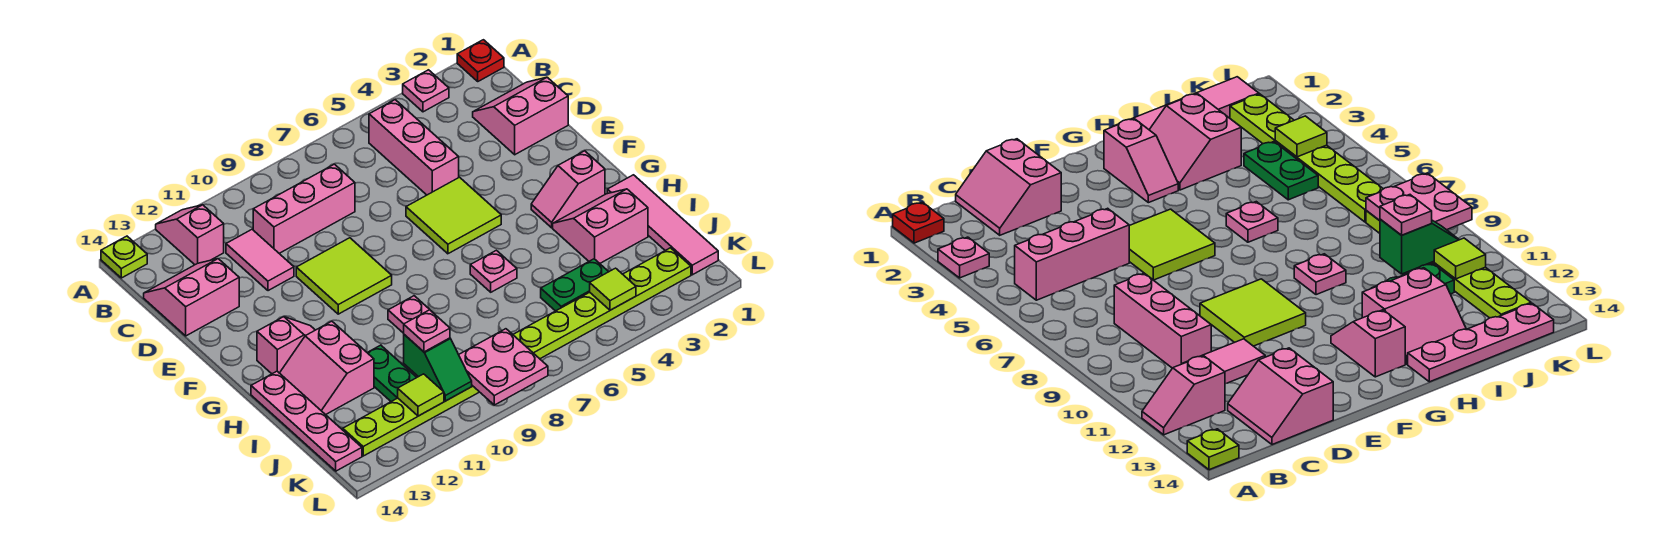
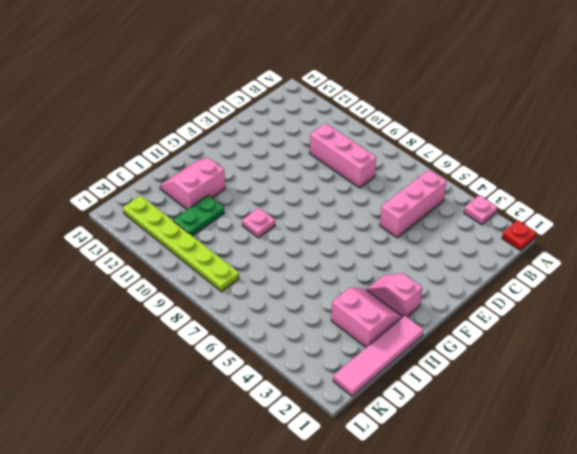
none -> pink 1x2 slope [156,205,224,265]
none -> lime 1x1 plate [101,236,147,278]
none -> pink 2x2 slope [473,77,568,155]

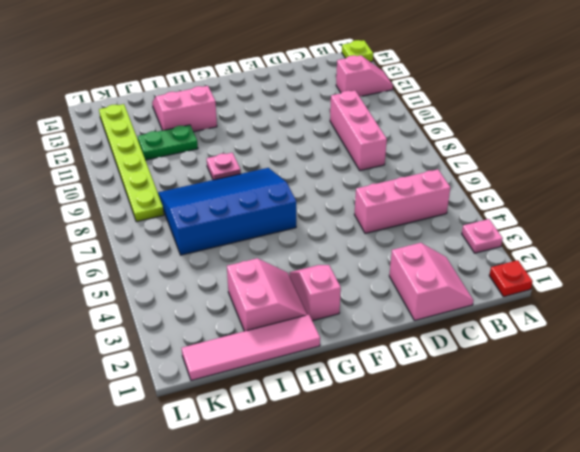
blue 3x4 slope [158,168,296,255] -> pink 1x1 plate [470,250,517,292]
none -> pink 1x2 tile [226,230,294,291]
none -> pink 2x2 slope [144,259,239,336]
none -> lime 2x2 tile [406,177,501,254]

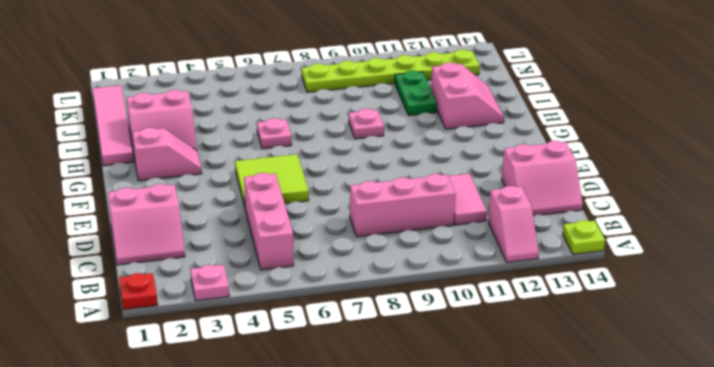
none -> lime 2x2 tile [296,238,392,314]
none -> pink 1x2 slope [257,317,315,374]
none -> pink 1x4 plate [251,371,362,471]

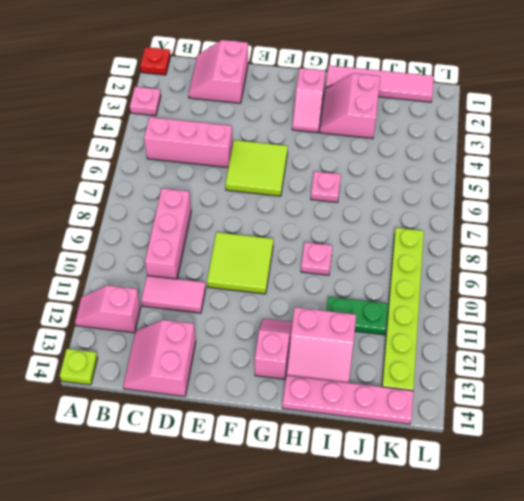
none -> green 1x2 plate [541,259,608,311]
none -> lime 1x6 plate [513,248,691,359]
none -> green 1x2 slope [404,335,472,401]

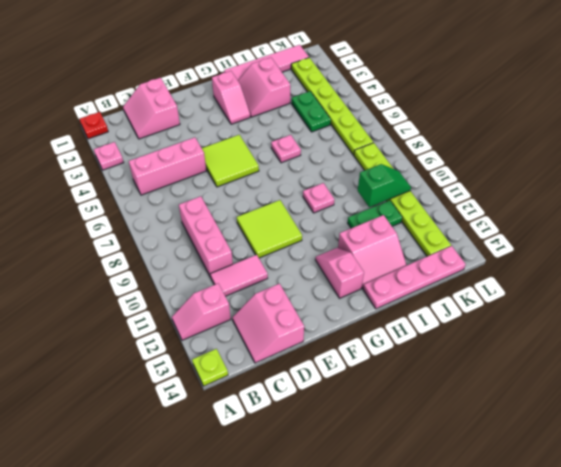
none -> lime 1x1 tile [590,268,636,310]
none -> pink 2x2 plate [459,329,548,405]
none -> lime 1x1 tile [398,374,444,416]

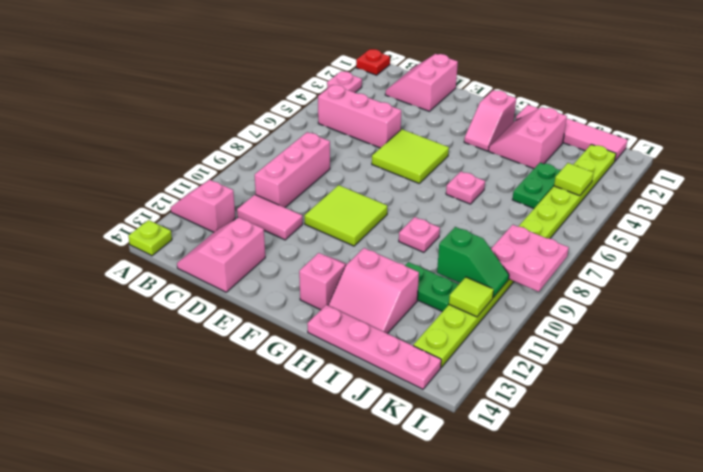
none -> pink 1x1 plate [404,310,450,352]

